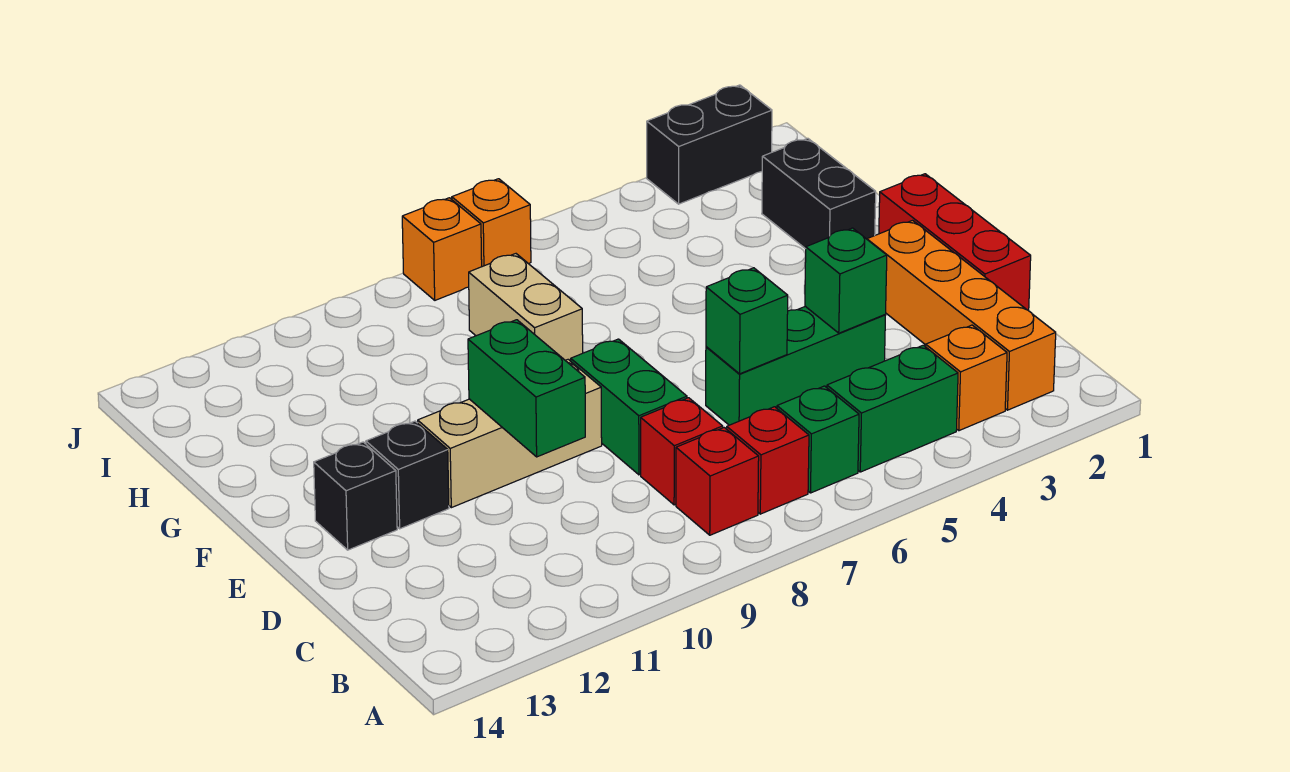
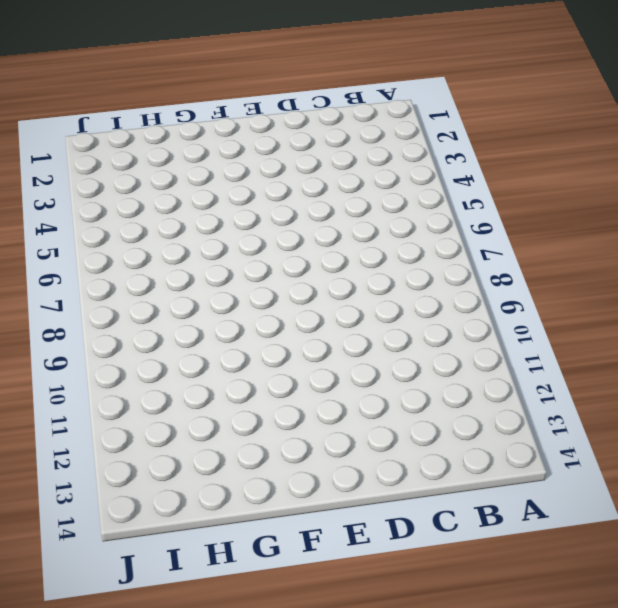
none -> orange 1x4 brick [867,220,1056,410]
none -> orange 1x1 brick [926,325,1007,431]
none -> green 1x2 brick [827,345,958,472]

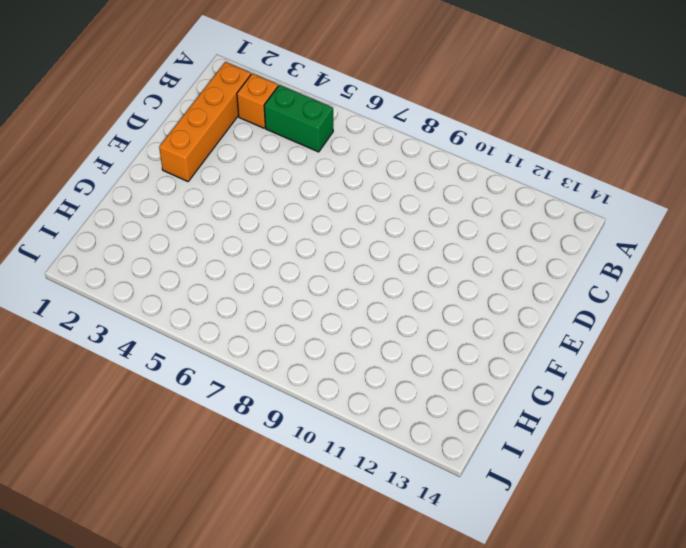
none -> green 1x1 brick [777,386,859,493]
none -> red 1x1 brick [727,407,809,514]
none -> red 1x1 brick [676,428,759,535]

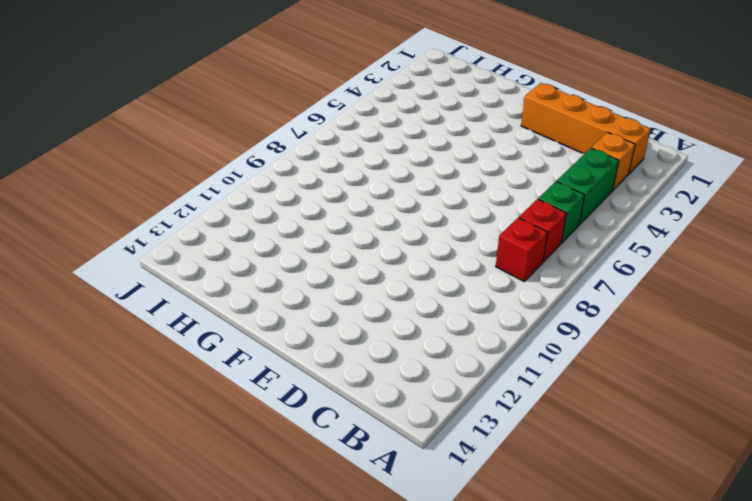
none -> red 1x1 brick [641,398,723,505]
none -> red 1x3 brick [879,174,1031,311]
none -> green 1x3 brick [706,306,886,425]

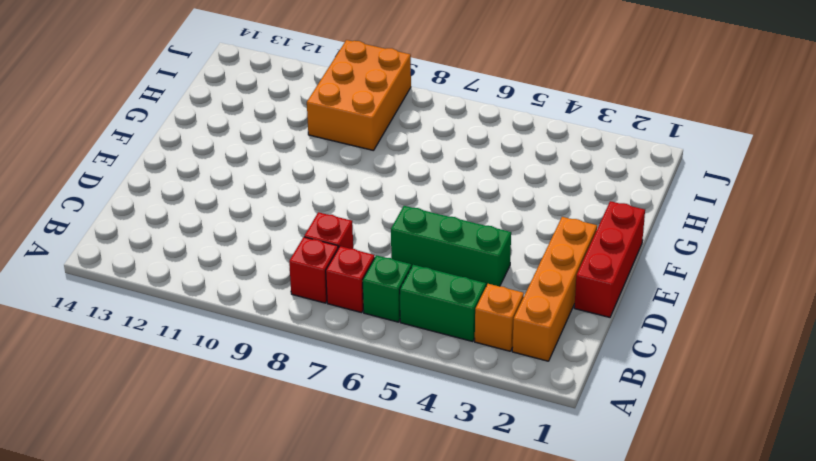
orange 2x3 brick [307,40,411,151] -> none
none -> green 1x2 brick [571,339,687,475]
none -> tan 1x3 brick [418,359,602,508]
none -> black 1x1 brick [366,421,449,529]

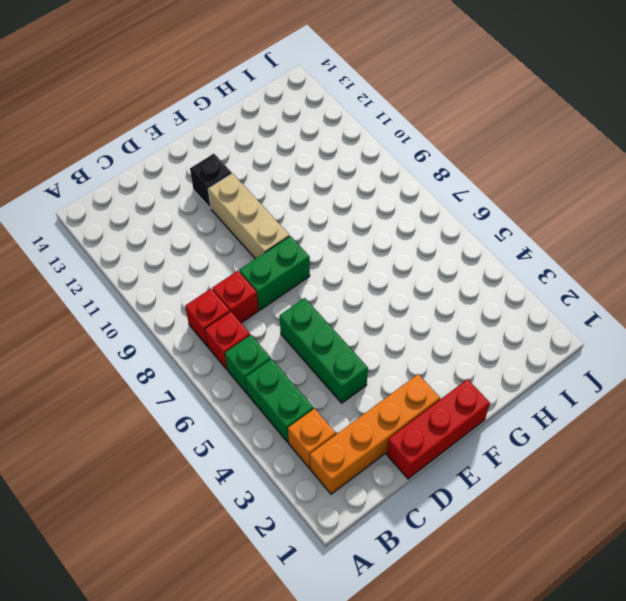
none -> black 1x1 brick [314,442,397,550]
none -> black 1x2 brick [762,138,876,249]
none -> tan 1x2 brick [469,254,583,361]

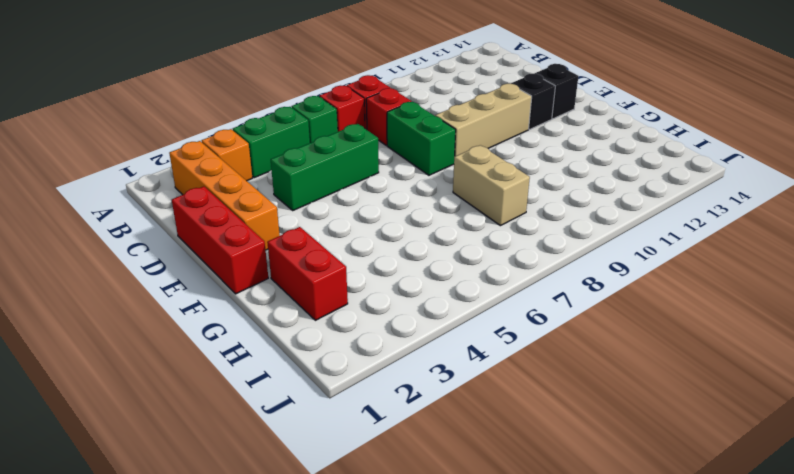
red 1x2 brick [267,227,348,320] -> black 1x2 brick [762,138,876,249]
none -> black 1x2 brick [647,85,772,204]
none -> orange 1x1 brick [452,179,531,267]
none -> orange 1x1 brick [402,198,482,300]

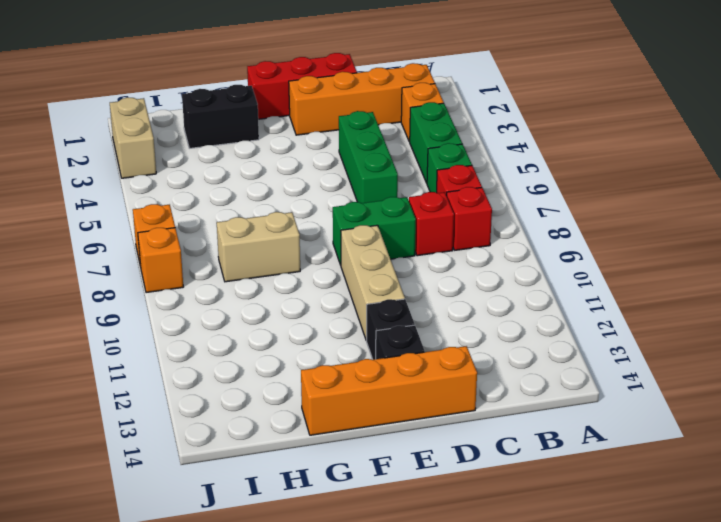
orange 1x4 brick [301,346,477,435] -> none
tan 1x2 brick [110,97,156,178] -> black 1x2 brick [647,85,772,204]
none -> green 1x1 brick [805,228,887,333]
none -> green 1x1 brick [706,268,788,374]
none -> green 1x2 brick [468,320,585,457]

